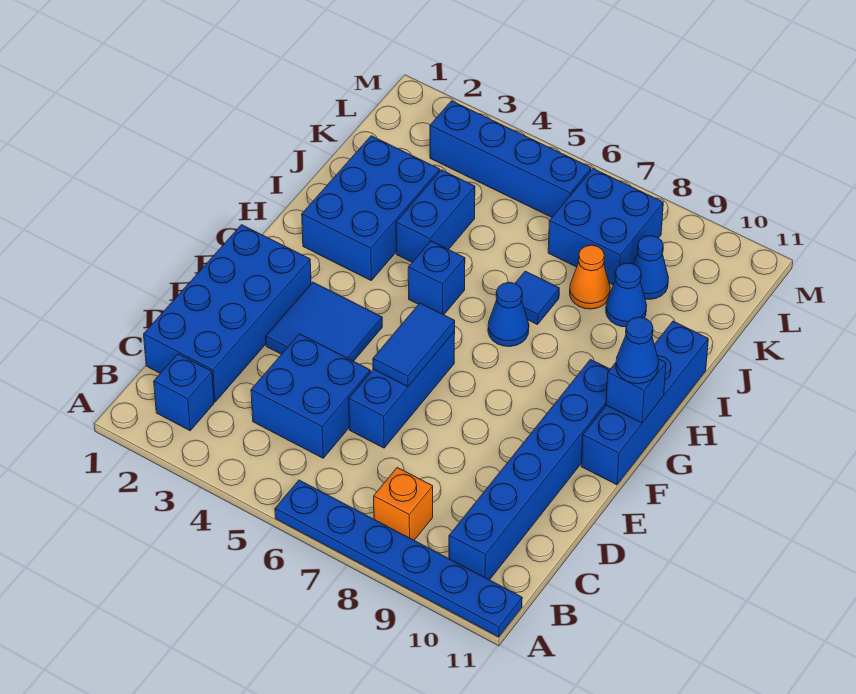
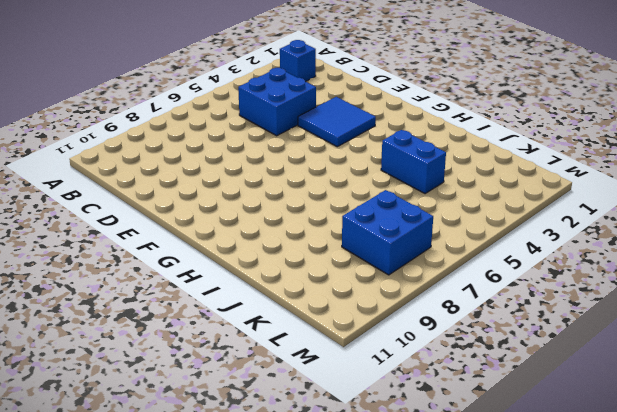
none -> blue 1x6 plate [275,480,522,637]
none -> orange 1x1 brick [374,467,433,540]
none -> blue 1x6 brick [449,360,610,580]

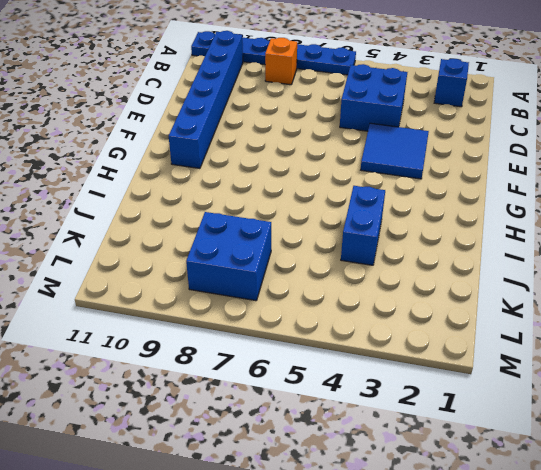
none -> blue 2x4 brick [144,225,311,402]
none -> blue 1x3 brick [349,332,455,448]
none -> blue 1x4 brick [581,321,708,485]

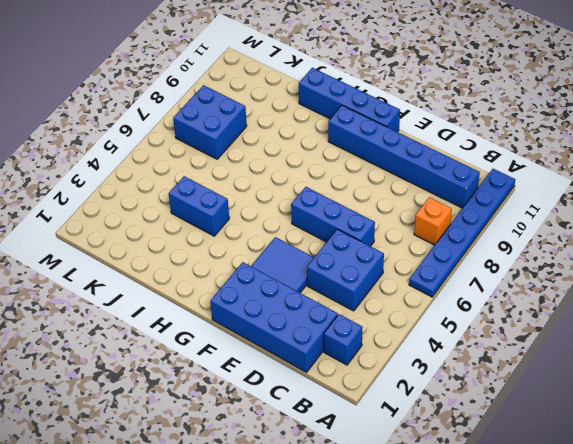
none -> blue 2x3 brick [302,136,440,280]
none -> blue 1x1 brick [408,241,465,315]
none -> blue 1x1 cone [488,282,529,347]

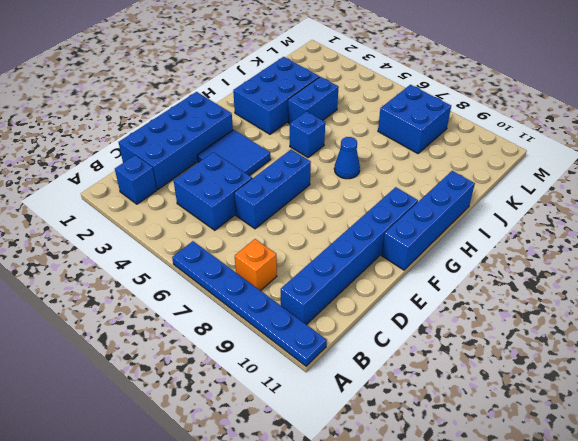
none -> blue 1x1 tile [515,271,559,325]
none -> orange 1x1 cone [570,245,610,309]
none -> blue 1x1 cone [606,263,647,327]

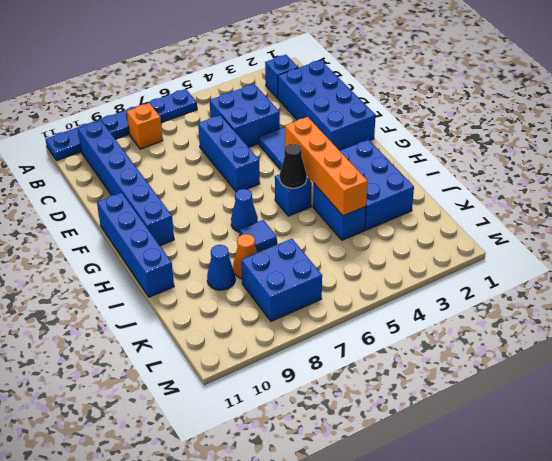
orange 1x4 brick [285,117,368,216] -> none
black 1x1 cone [280,144,307,188] -> none
none -> blue 1x1 cone [633,236,669,299]
none -> blue 1x4 brick [430,101,591,217]
none -> blue 1x2 tile [373,303,455,387]

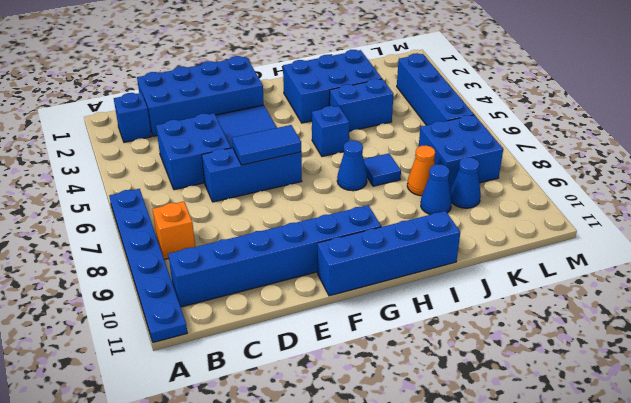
none -> blue 1x1 brick [606,359,666,423]
none -> blue 1x1 cone [616,317,659,384]

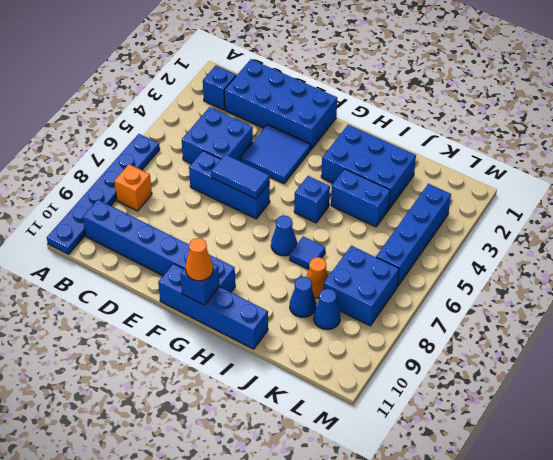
orange 1x1 cone [185,238,213,281] -> blue 1x1 cone [616,317,659,384]

